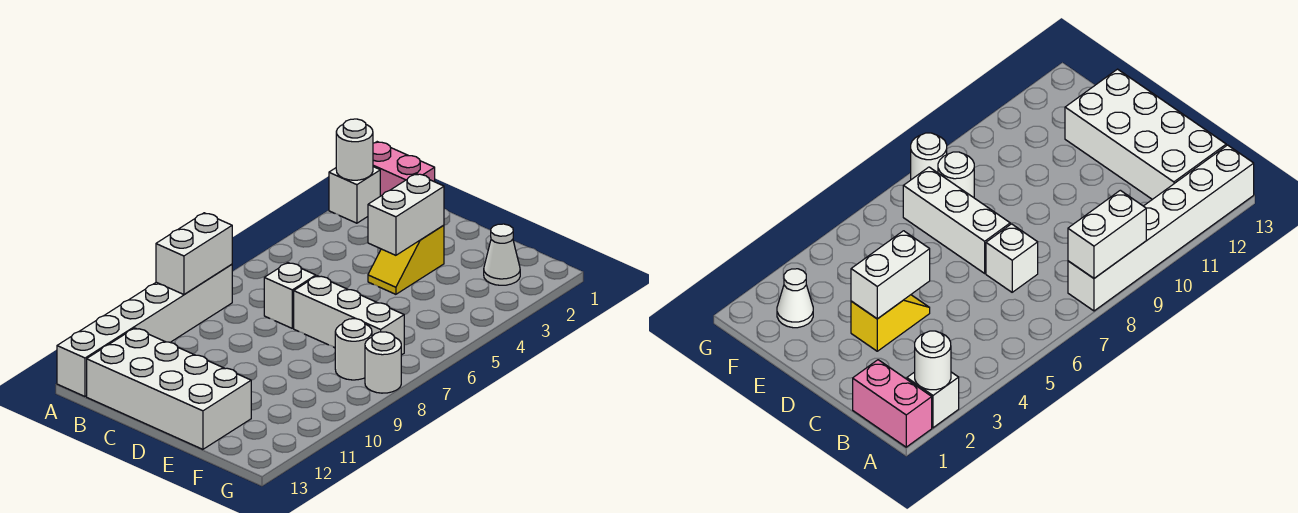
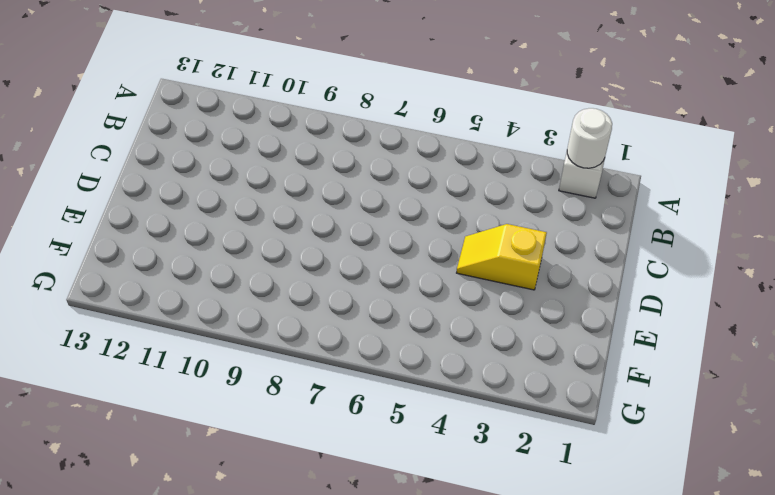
none -> pink 1x2 brick [373,142,435,196]
none -> white 1x6 brick [57,264,232,396]
none -> white 2x4 brick [87,328,251,449]

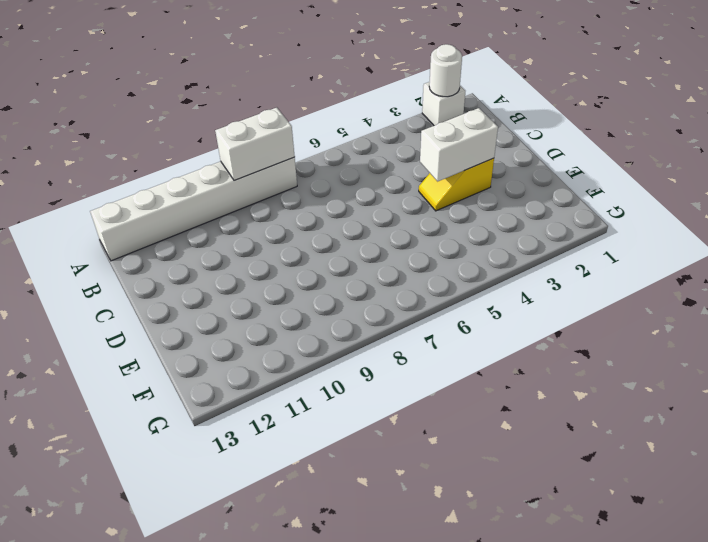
none -> pink 1x2 brick [373,142,435,196]
none -> white 2x4 brick [87,328,251,449]
none -> white 1x1 brick [264,263,316,328]

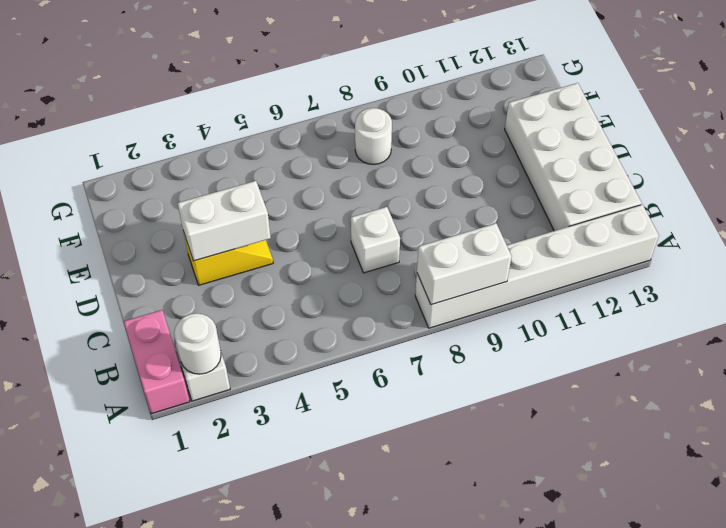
none -> white 1x3 brick [294,276,404,355]
none -> white 1x1 cone [484,224,520,285]
none -> white 1x1 round brick [365,332,401,393]

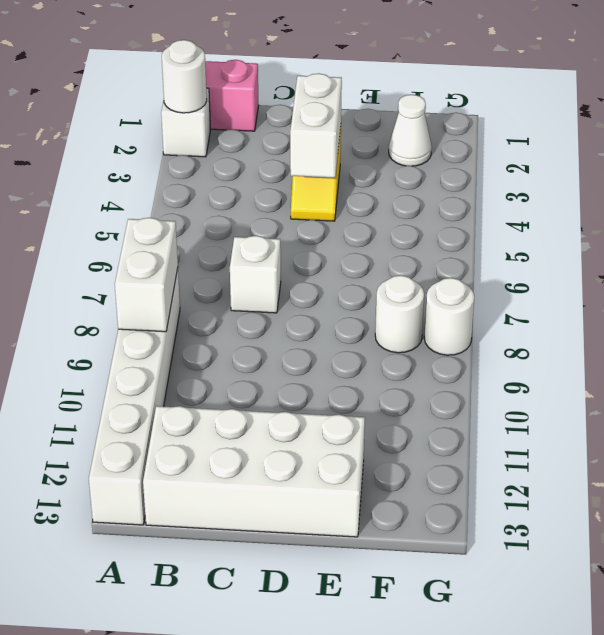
none -> white 1x3 brick [294,276,404,355]

